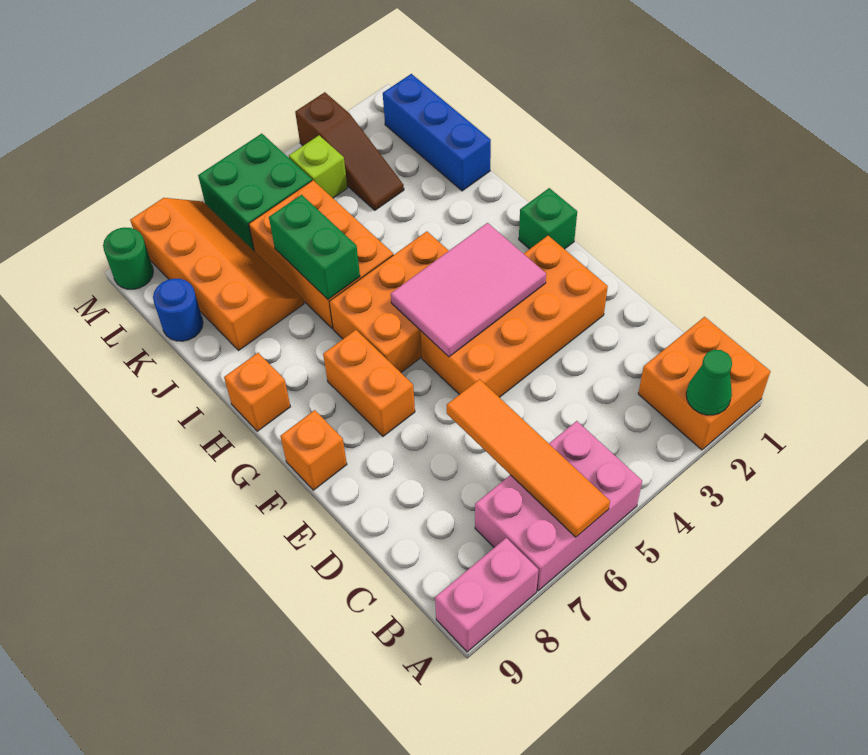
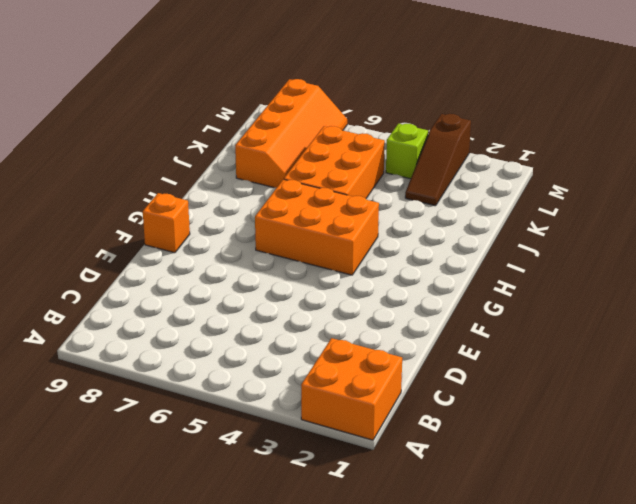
none -> pink 2x3 brick [475,421,642,591]
none -> pink 1x2 brick [435,538,538,652]
none -> orange 2x4 brick [421,236,608,397]

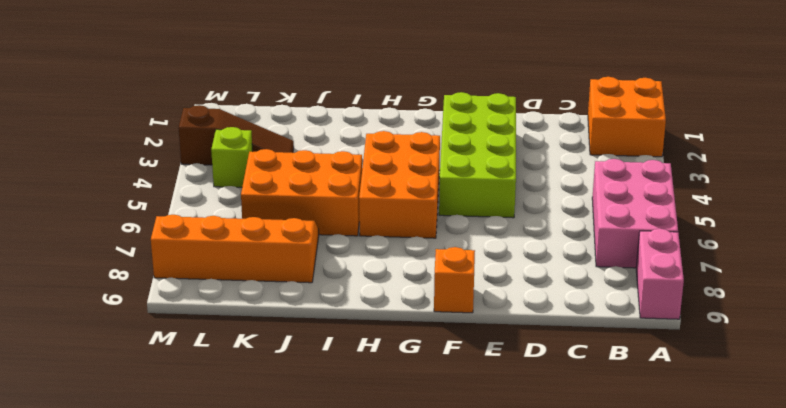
lime 2x4 brick [439,92,516,218] -> orange 2x4 brick [421,236,608,397]
none -> orange 1x2 brick [323,330,415,436]
none -> green 1x1 brick [519,188,577,249]
none -> orange 1x1 brick [224,353,290,431]

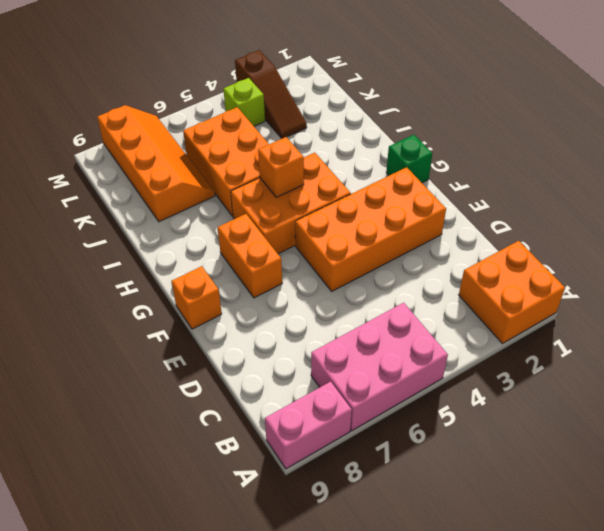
orange 1x1 brick [258,137,304,197] -> orange 1x1 brick moved to [224,353,290,431]
none -> blue 1x3 brick [383,74,491,191]
none -> blue 1x1 round brick [153,279,203,341]
none -> green 2x2 brick [198,134,312,252]

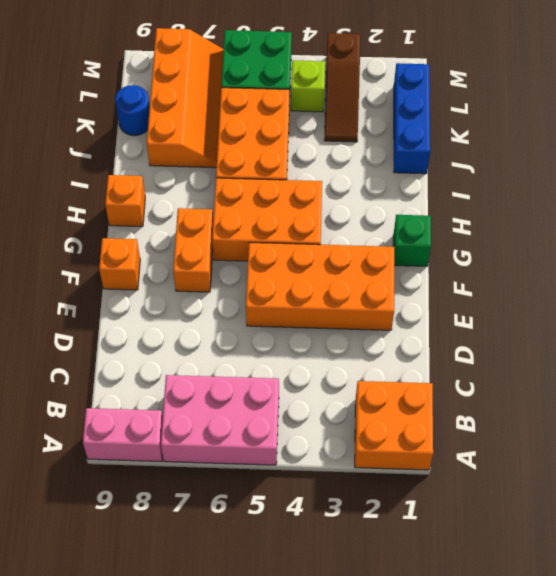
none -> green 1x1 round brick [103,228,153,289]
none -> green 1x1 cone [686,350,732,415]
none -> orange 1x4 tile [447,379,610,537]

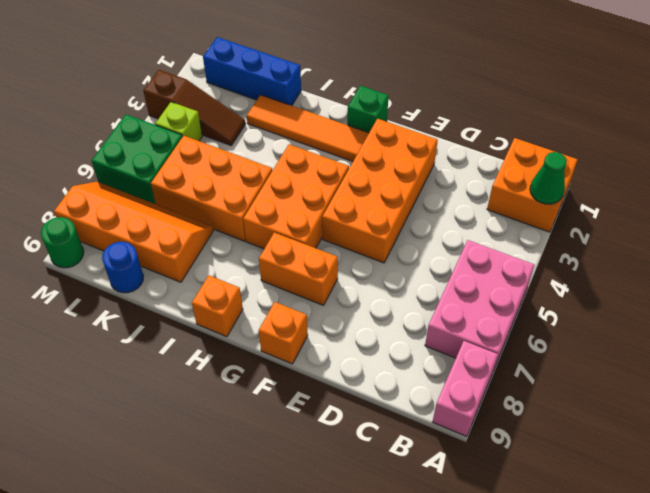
orange 1x4 tile [247,95,369,161] -> orange 1x4 tile moved to [447,379,610,537]
none -> pink 2x3 tile [391,223,546,357]
none -> green 1x2 brick [269,195,360,299]

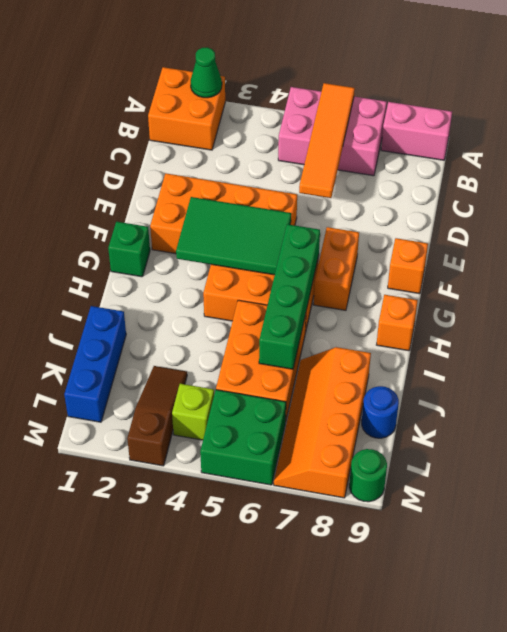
green 2x3 tile [176,197,291,275] -> pink 2x3 tile [391,223,546,357]
green 1x4 brick [259,224,320,369] -> green 1x2 brick [269,195,360,299]

